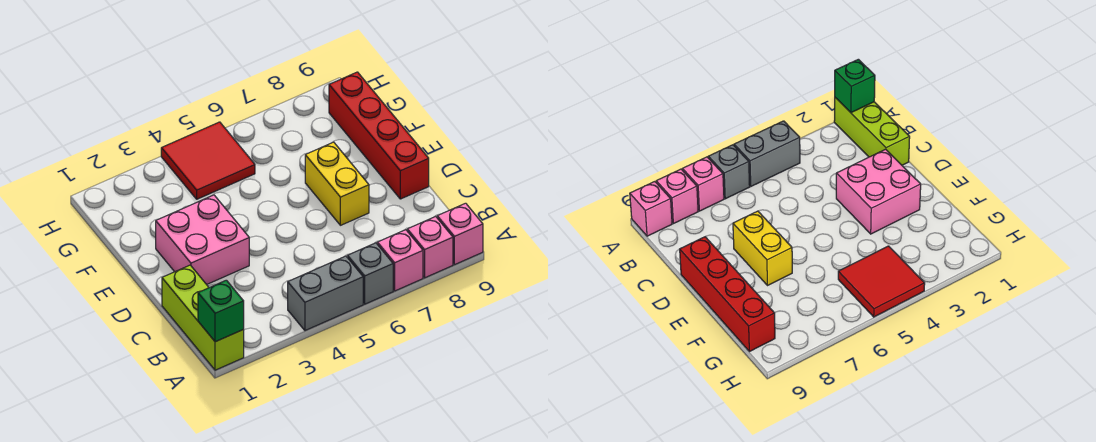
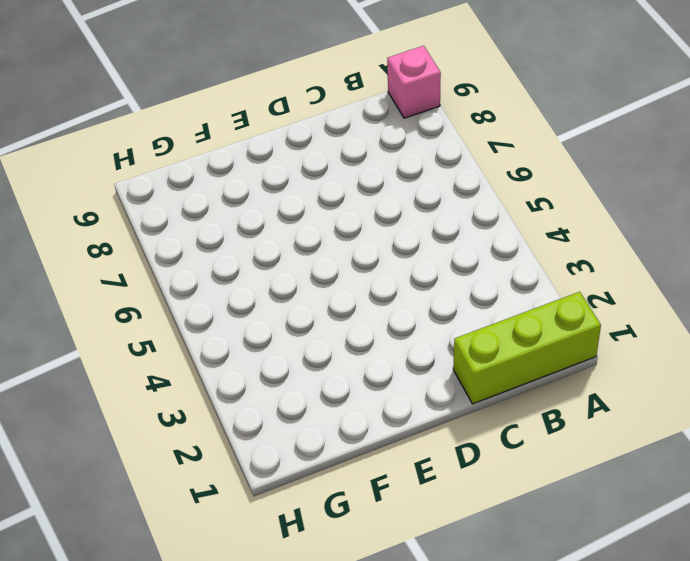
none -> grey 1x2 brick [288,256,363,331]
none -> grey 1x1 brick [348,243,393,304]

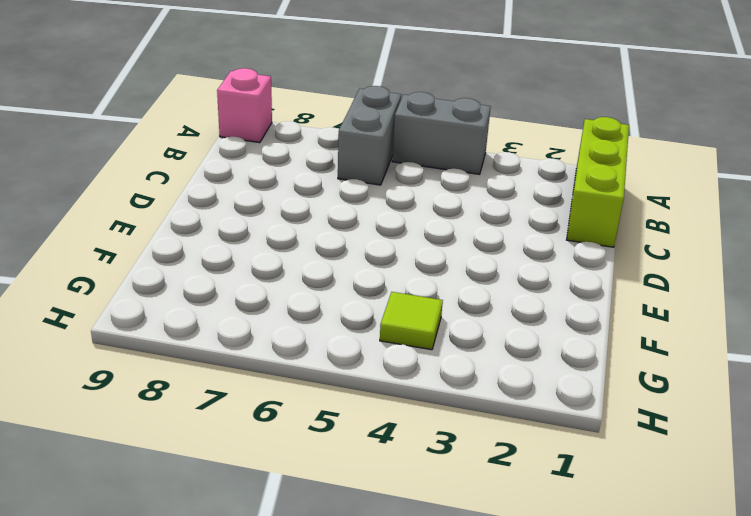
grey 1x2 brick [338,86,401,185] -> grey 1x1 brick [348,243,393,304]
lime 1x1 tile [380,292,443,350] -> red 2x2 tile [161,122,255,199]
none -> pink 1x1 brick [377,230,423,291]
none -> pink 1x1 brick [407,216,453,278]

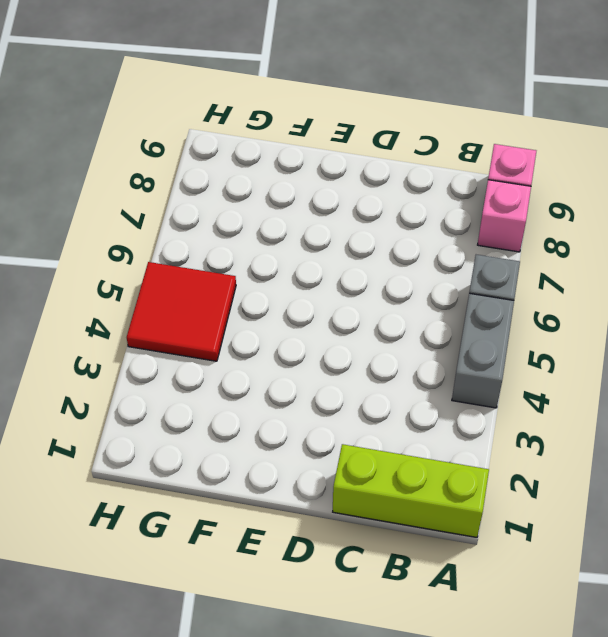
none -> pink 1x1 brick [377,230,423,291]
none -> pink 2x2 brick [156,195,249,285]

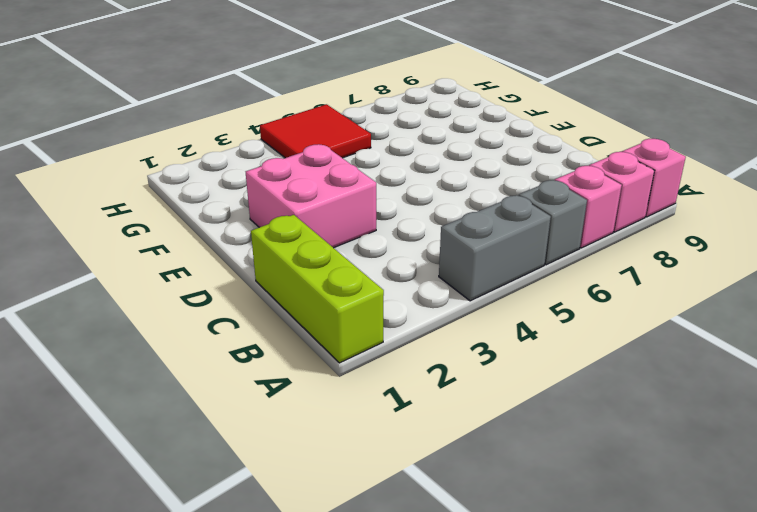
none -> yellow 1x2 brick [305,142,369,225]
none -> red 1x4 brick [329,72,429,199]

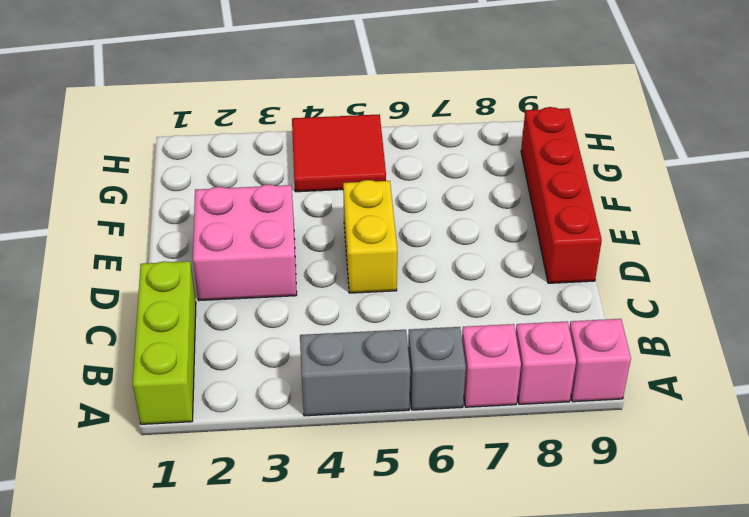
yellow 1x2 brick [343,180,397,293] -> yellow 1x2 brick moved to [305,142,369,225]
none -> green 1x1 brick [198,280,244,342]

